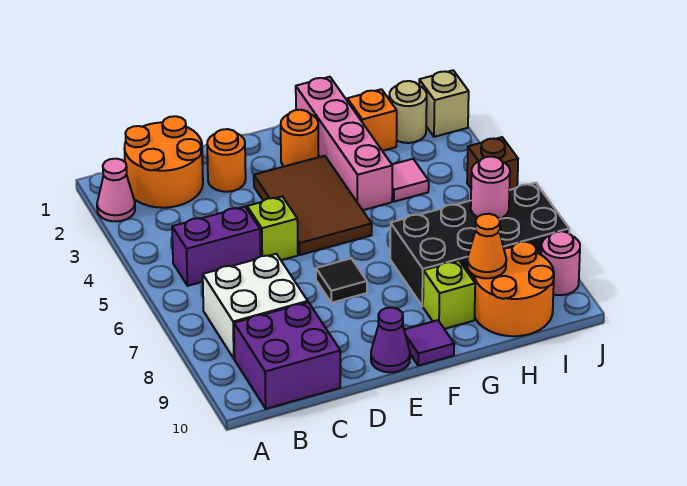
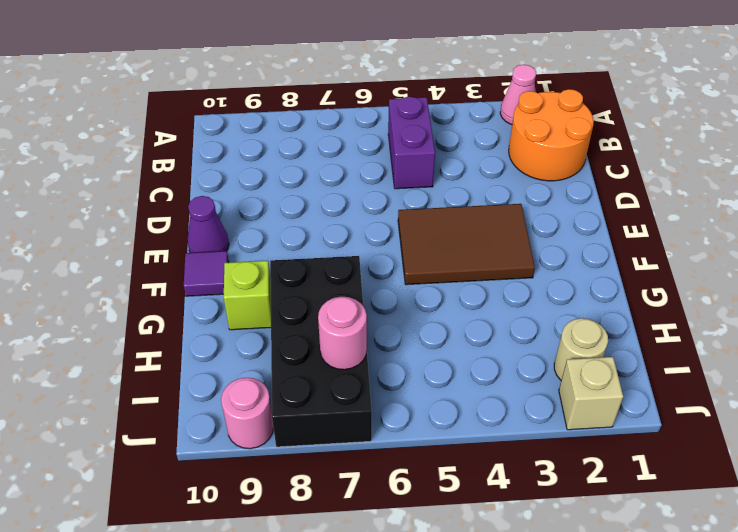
none -> white 2x2 brick [203,254,308,359]
none -> purple 2x2 brick [234,302,340,409]
none -> orange 1x1 round brick [207,129,246,192]

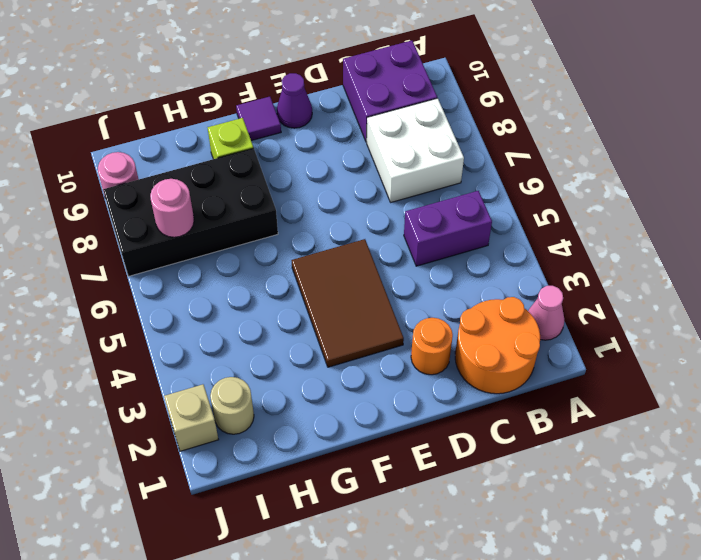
none -> lime 1x1 brick [247,196,298,260]
none -> black 1x1 tile [316,258,367,303]
none -> orange 1x1 round brick [281,110,318,166]

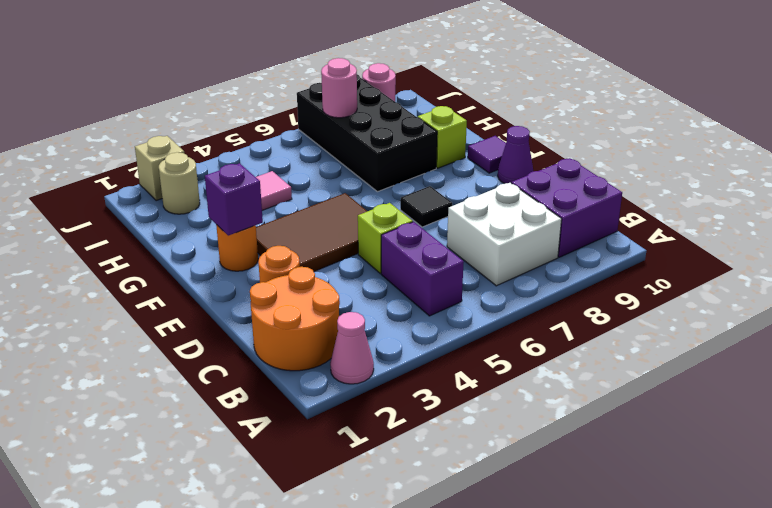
purple 1x1 brick [205,163,263,236] -> none
none -> pink 1x4 brick [296,77,392,210]
none -> orange 1x1 brick [347,89,397,151]
none -> orange 2x2 round brick [474,242,554,336]

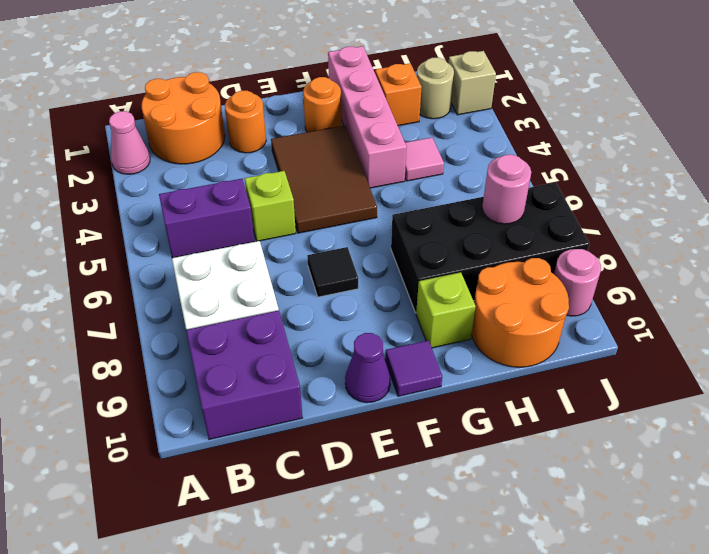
none -> brown 1x1 brick [467,137,518,190]
none -> orange 1x1 cone [467,214,506,278]

